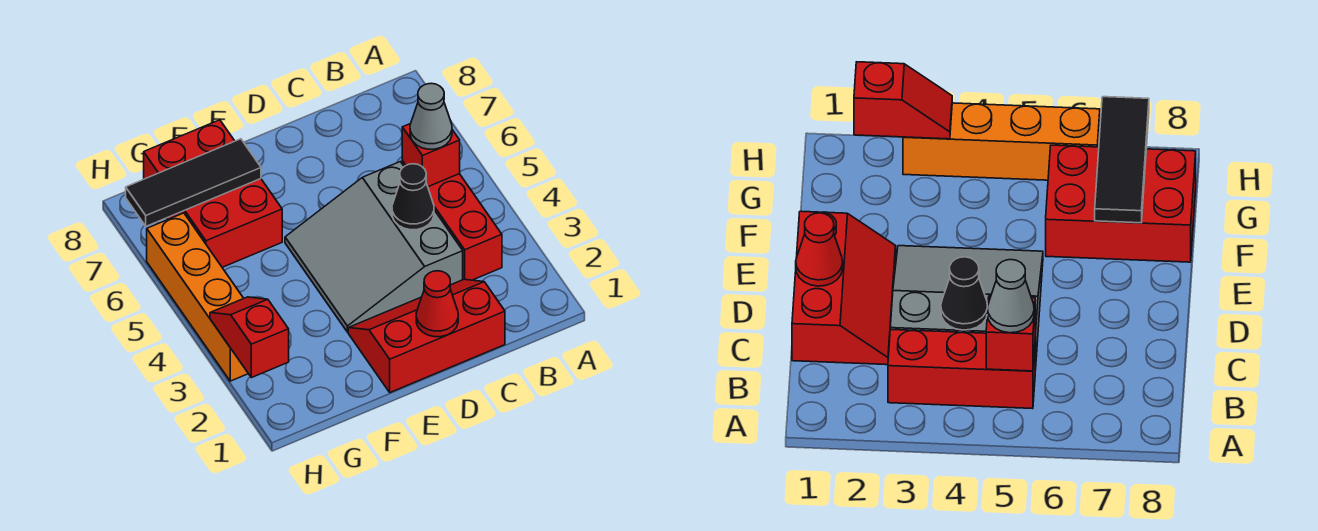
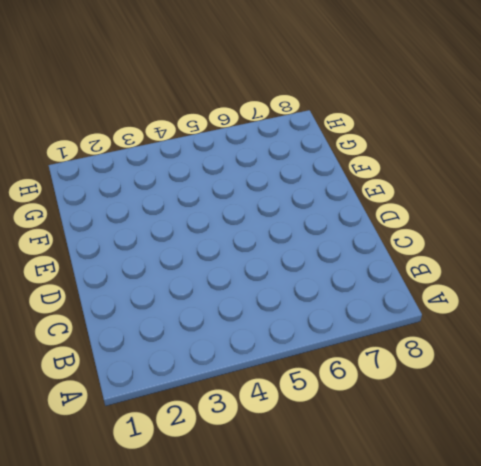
none -> red 1x3 brick [402,161,502,280]
none -> red 2x3 slope [348,279,505,392]

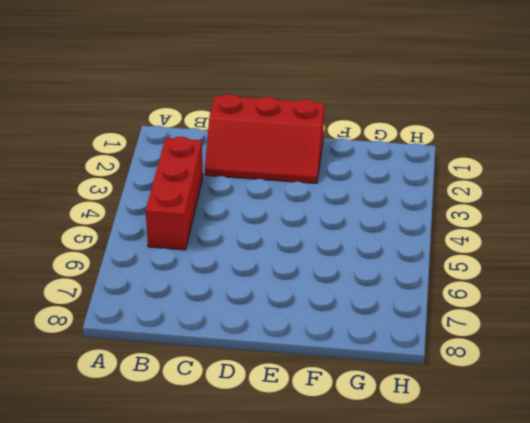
none -> grey 3x3 slope [285,162,463,332]
none -> red 2x3 brick [144,120,282,267]

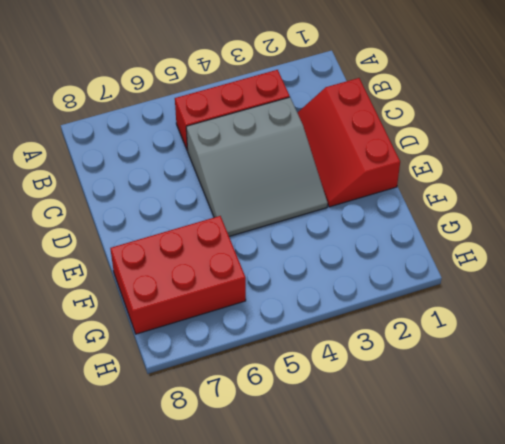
none -> orange 1x4 brick [147,213,248,381]
none -> red 1x1 brick [402,123,460,187]

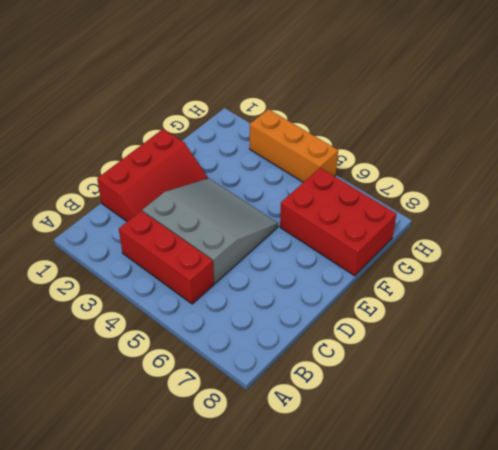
orange 1x3 brick [250,109,338,182] -> orange 1x4 brick [147,213,248,381]
none -> red 1x1 brick [402,123,460,187]
none -> black 1x1 cone [392,164,434,230]

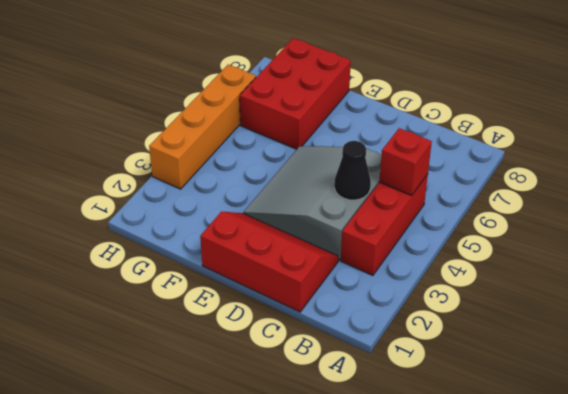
none -> red 1x1 cone [416,271,458,337]
none -> black 1x3 tile [126,139,261,226]

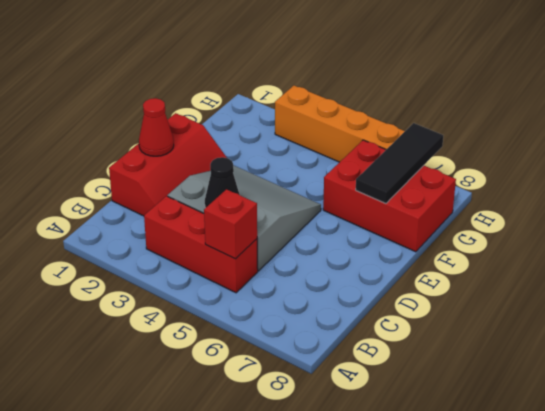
none -> red 1x2 slope [210,297,289,378]
none -> grey 1x1 cone [410,83,452,149]

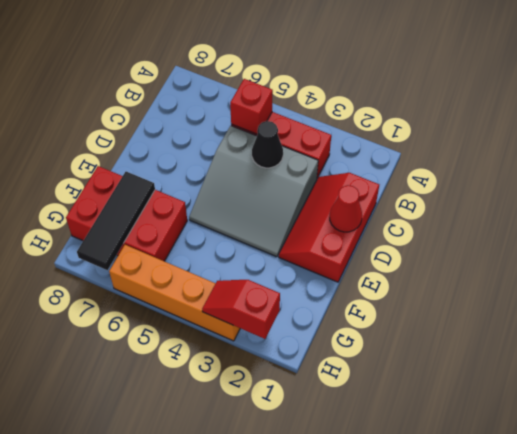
none -> grey 1x1 cone [410,83,452,149]

